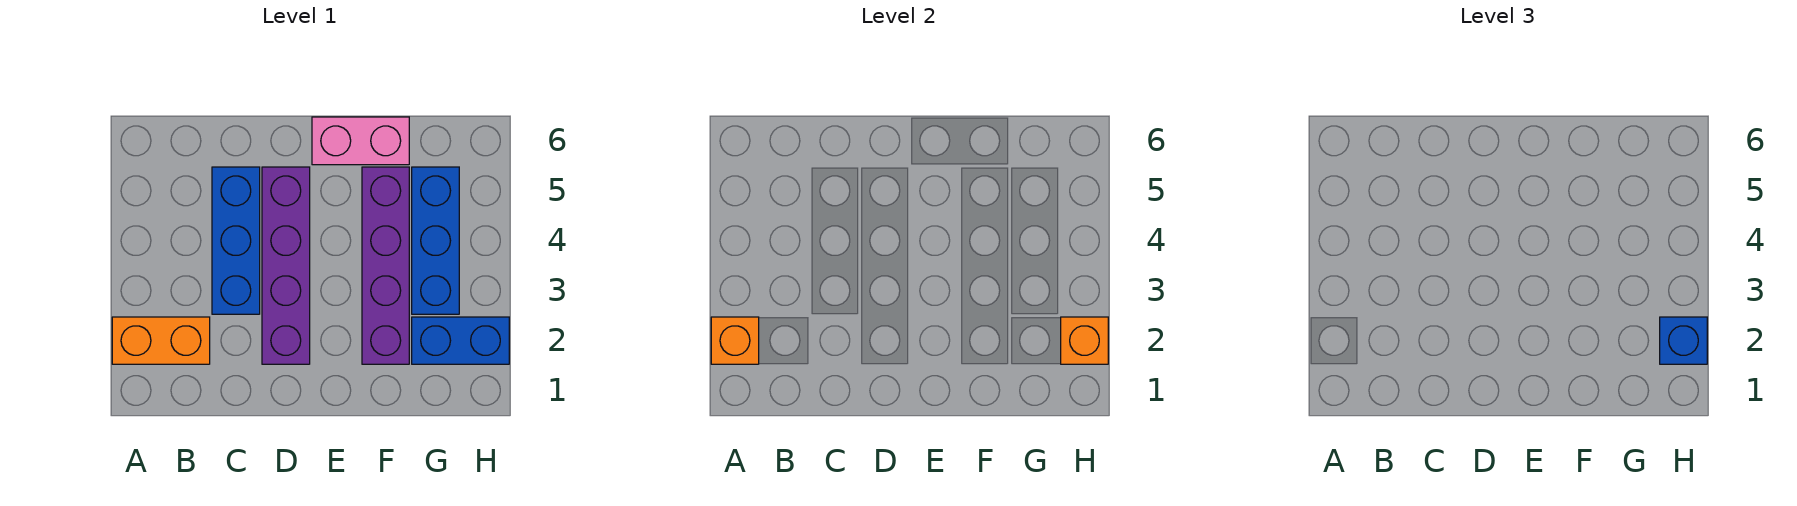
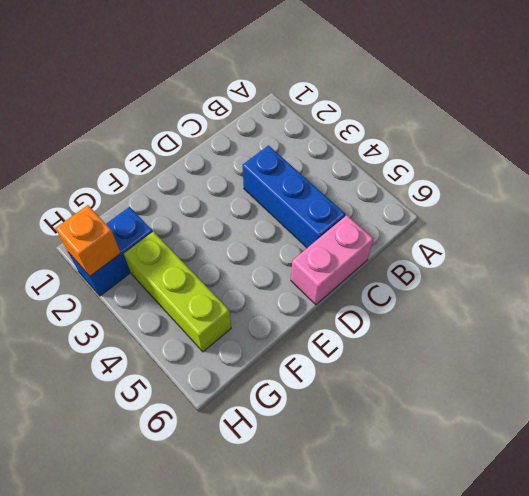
pink 1x2 brick [291,215,373,305] -> pink 1x2 brick moved to [312,117,409,165]
lime 1x3 brick [124,232,231,352] -> blue 1x3 brick [412,167,459,314]
none -> orange 1x2 brick [112,317,210,364]
none -> purple 1x4 brick [262,167,310,364]

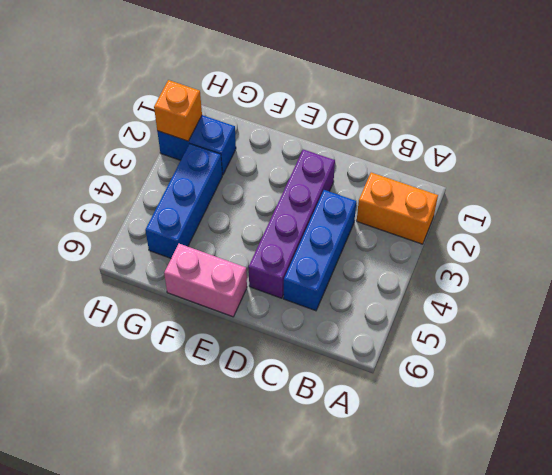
none -> purple 1x4 brick [362,167,409,364]
none -> orange 1x1 brick [711,317,759,364]

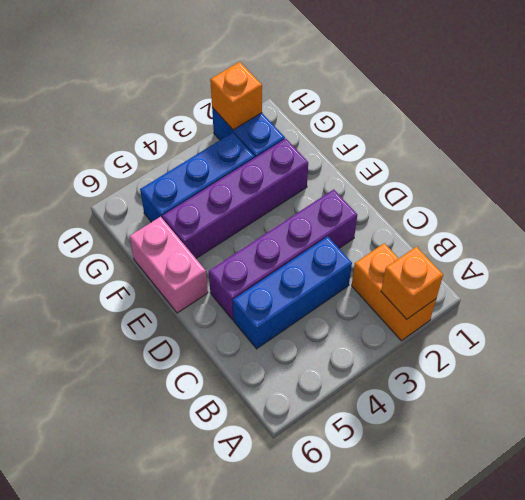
none -> blue 1x1 brick [1660,317,1707,364]

